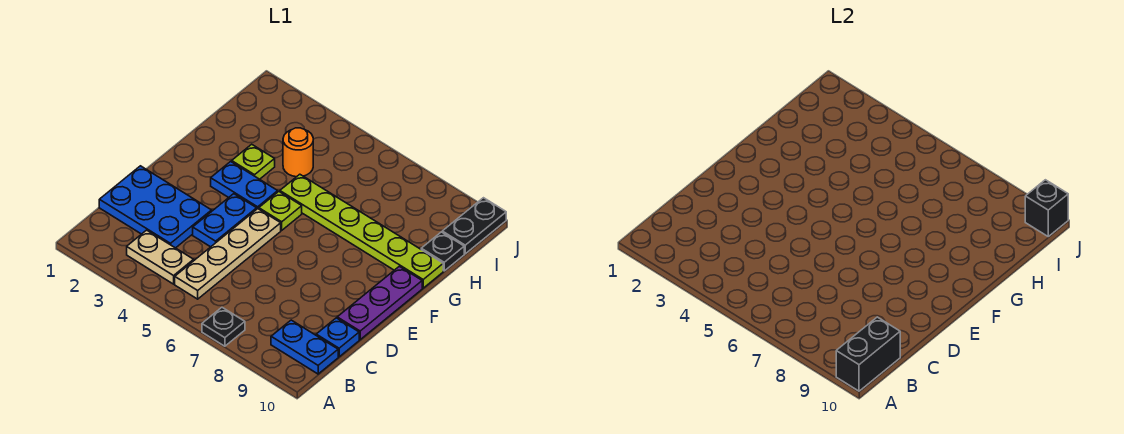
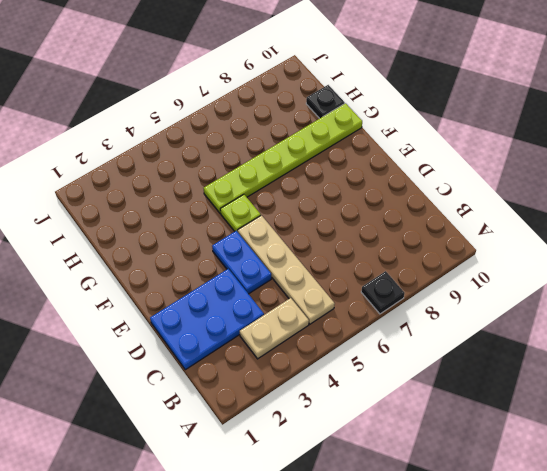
none -> blue 1x2 plate [271,320,338,374]
none -> blue 1x1 plate [316,318,359,357]
none -> purple 1x3 plate [337,266,422,340]

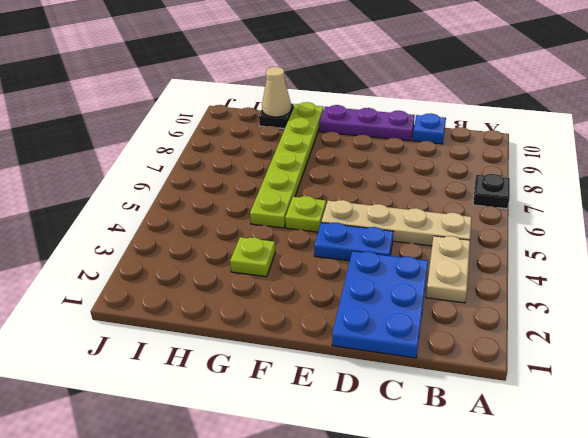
tan 1x1 cone [262,67,291,117] -> none
none -> blue 1x2 plate [271,320,338,374]
none -> blue 1x2 plate [211,161,278,209]
none -> orange 1x1 round brick [283,128,313,177]

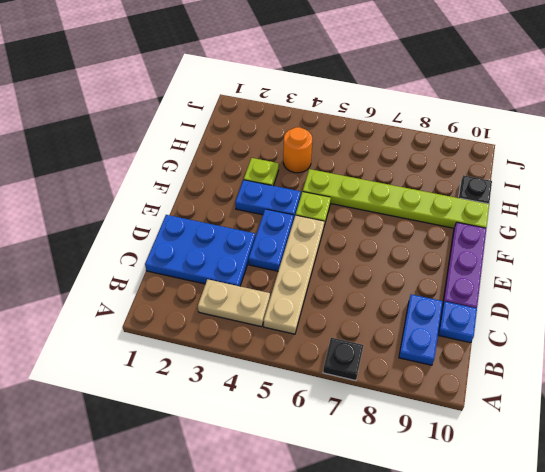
blue 1x2 plate [399,294,443,365] -> blue 1x2 plate turned to [271,320,338,374]
none -> black 1x2 plate [442,198,506,254]
none -> black 1x2 brick [836,317,900,391]
none -> black 1x1 brick [1025,180,1068,236]

